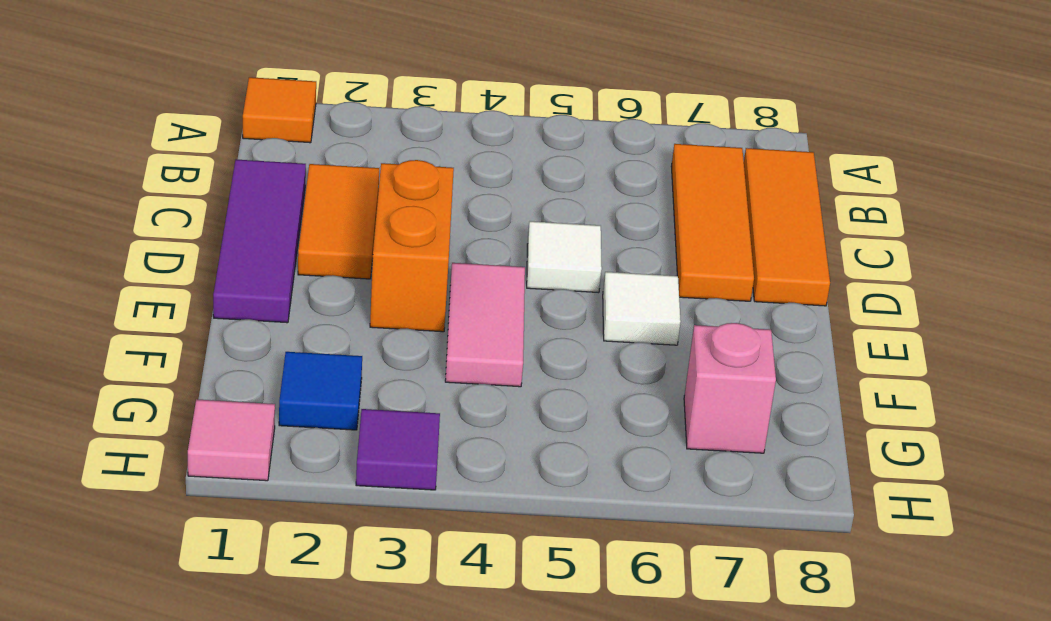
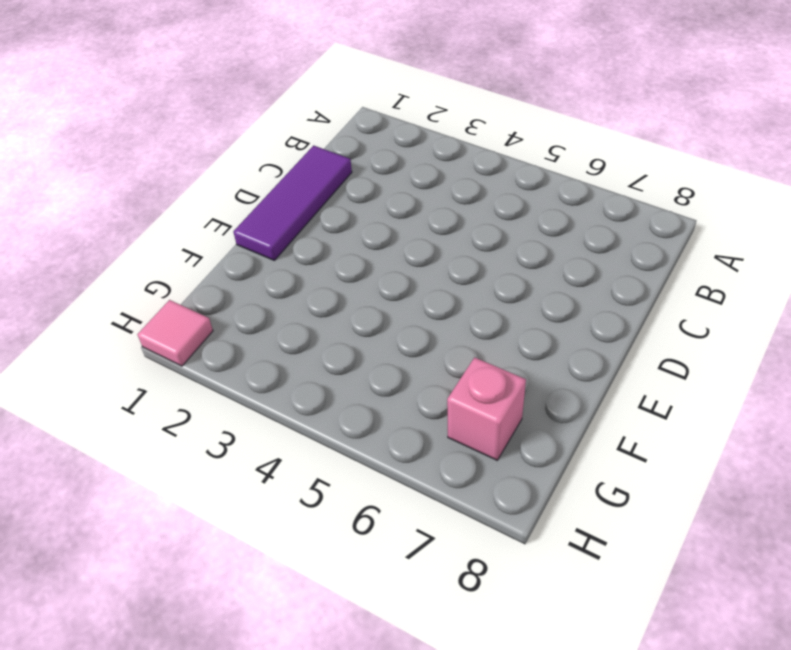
none -> orange 1x1 tile [243,77,316,143]
none -> orange 1x3 tile [671,144,754,301]
none -> orange 1x3 tile [744,148,830,306]

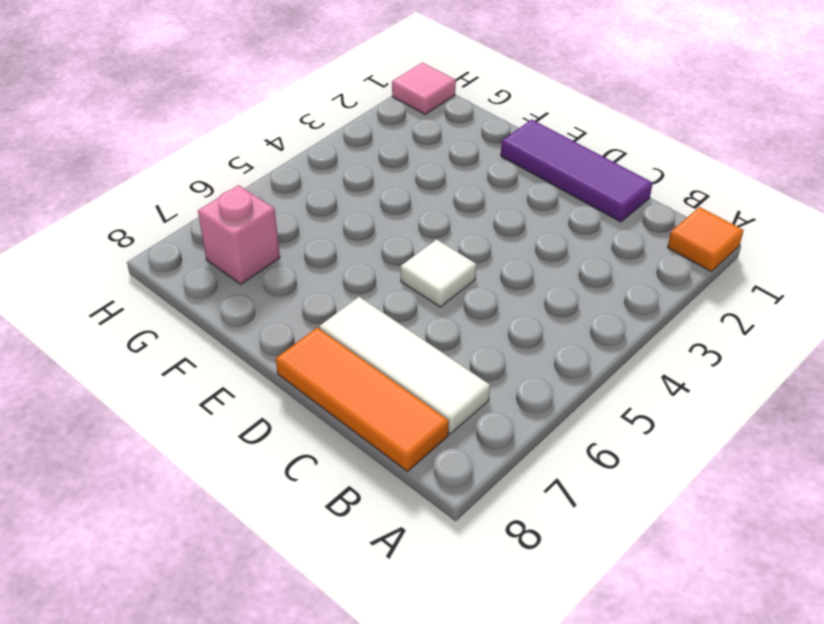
white 1x3 tile [319,297,490,434] -> orange 1x3 tile [671,144,754,301]
none -> orange 1x2 tile [298,164,379,279]
none -> orange 1x2 brick [370,160,454,332]
none -> pink 1x2 tile [445,263,525,387]

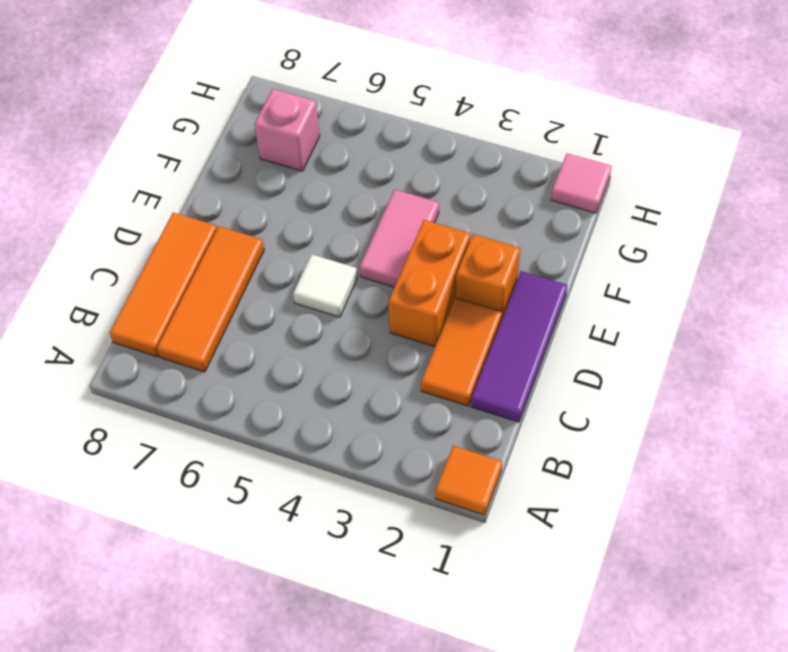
orange 1x1 brick [456,234,520,317] -> none
none -> white 1x1 tile [603,272,681,345]
none -> blue 1x1 tile [279,352,362,430]
none -> purple 1x1 tile [356,409,440,490]

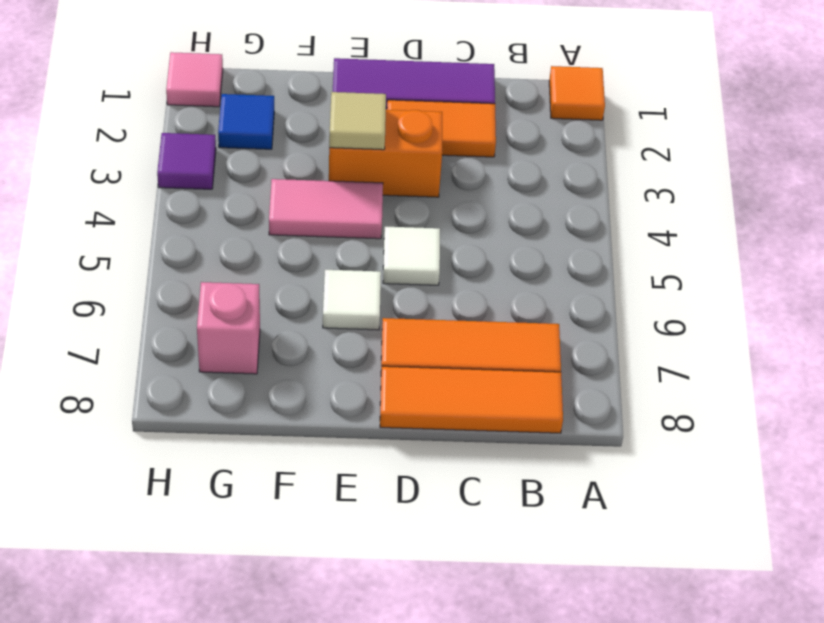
tan 1x1 tile [329,92,386,150] -> none

